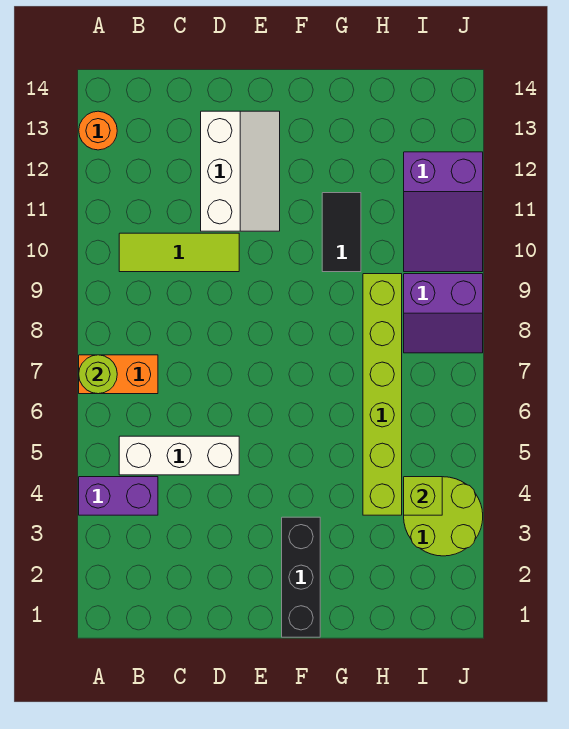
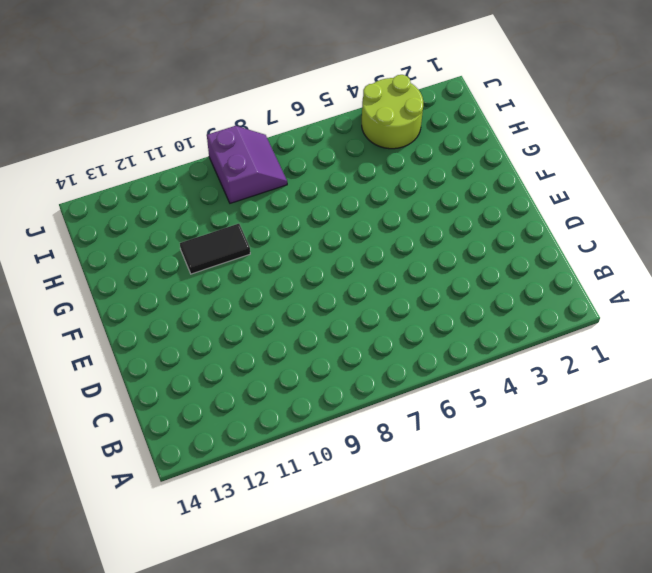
none -> purple 1x2 brick [79,477,158,515]
none -> orange 1x2 brick [79,355,158,394]
none -> orange 1x1 round brick [79,111,117,150]

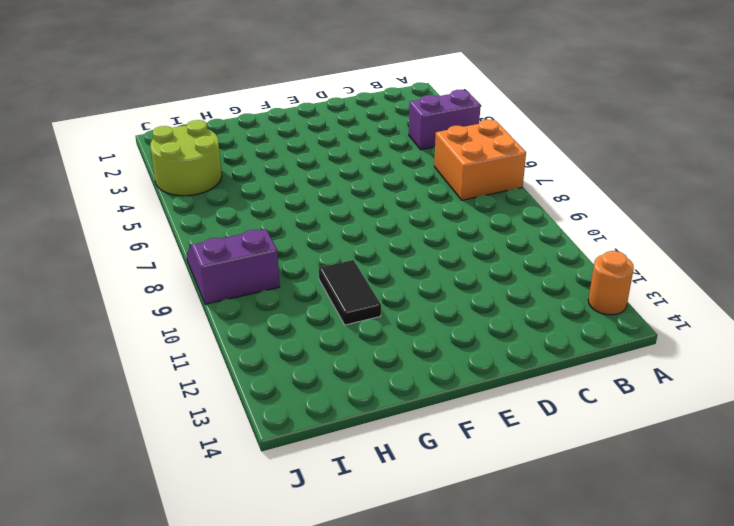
orange 2x2 brick [434,120,526,200] -> orange 1x2 brick [79,355,158,394]
none -> white 1x3 brick [119,436,239,475]
none -> lime 1x3 tile [119,233,239,272]
none -> white 2x3 slope [201,111,280,231]

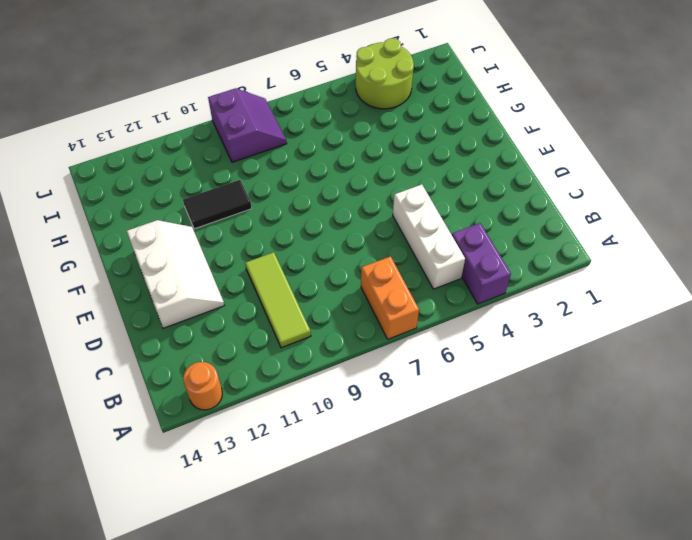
white 2x3 slope [127,220,224,328] -> white 2x3 slope turned to [201,111,280,231]
none -> black 1x3 brick [282,517,320,637]
none -> lime 1x6 brick [363,274,402,515]
none -> purple 2x3 slope [404,152,483,272]

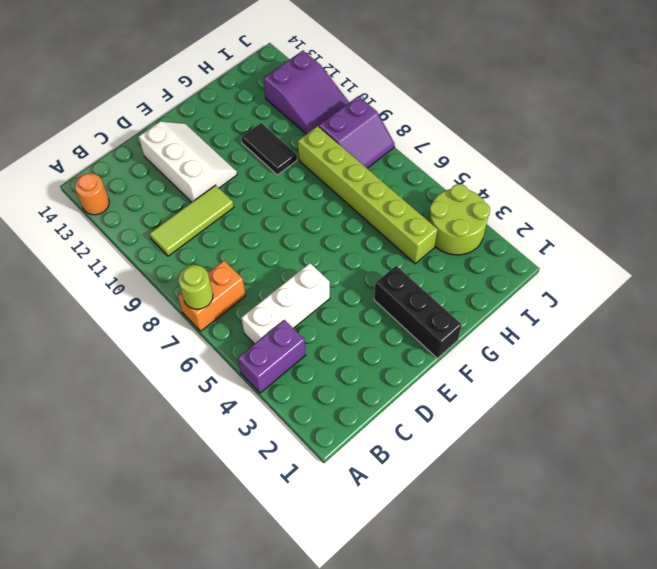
none -> lime 1x1 brick [404,477,442,515]

